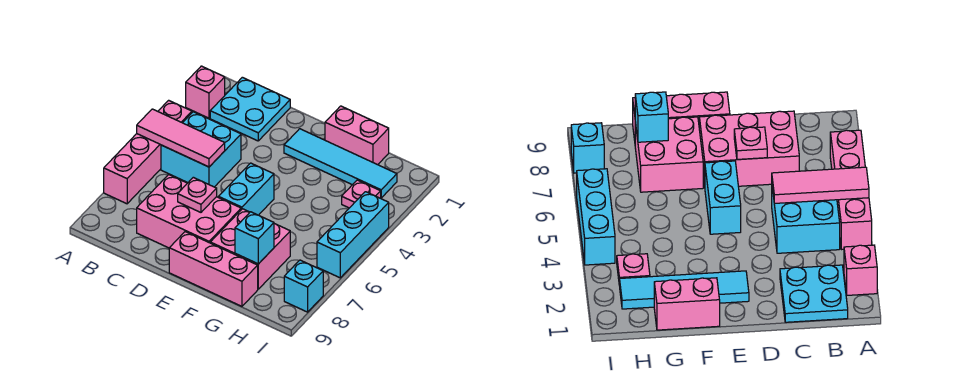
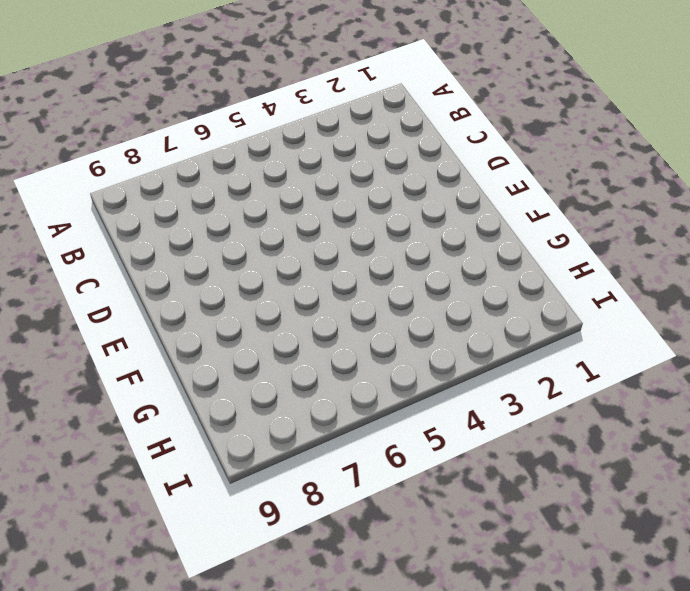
none -> pink 1x1 brick [186,66,225,118]
none -> pink 1x4 brick [104,100,192,204]
none -> cyan 2x2 plate [210,77,290,141]

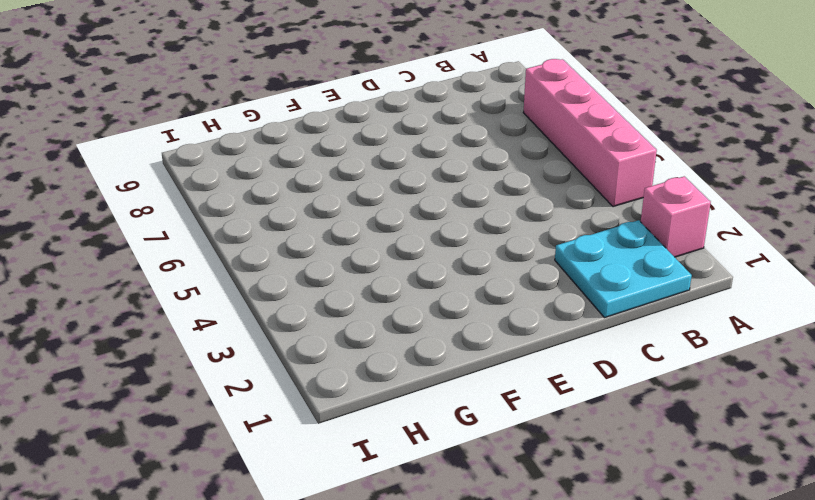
none -> cyan 2x2 brick [161,112,241,187]
none -> pink 2x3 brick [137,175,241,248]
none -> cyan 1x4 tile [284,129,397,198]

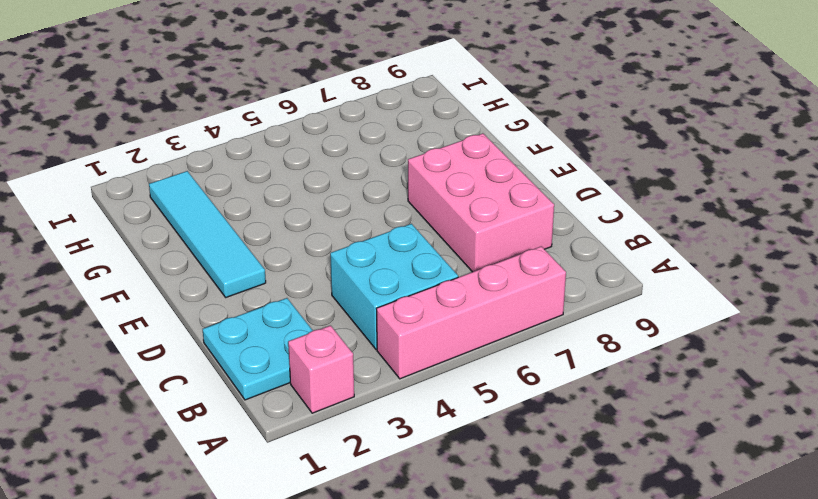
none -> cyan 1x2 brick [219,163,274,215]
none -> pink 1x3 brick [169,232,258,306]
none -> pink 1x2 brick [325,106,389,165]

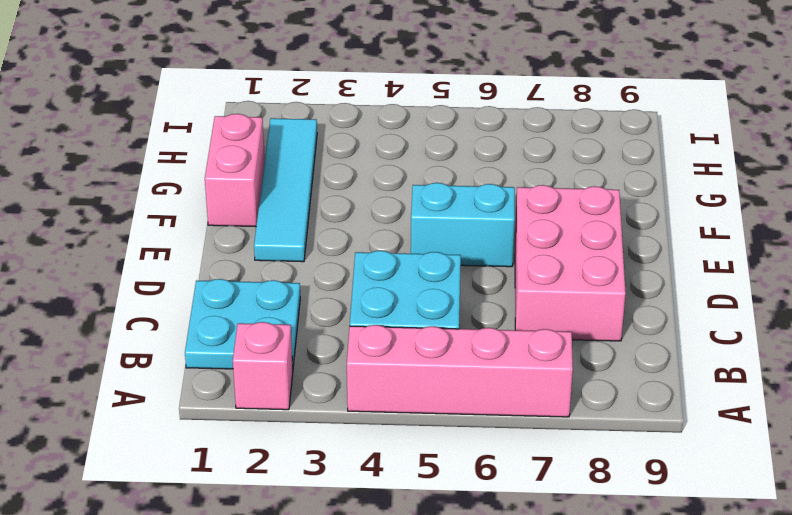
none -> pink 1x3 brick [169,232,258,306]
none -> pink 2x2 brick [210,209,290,289]
none -> pink 1x1 plate [342,180,381,208]

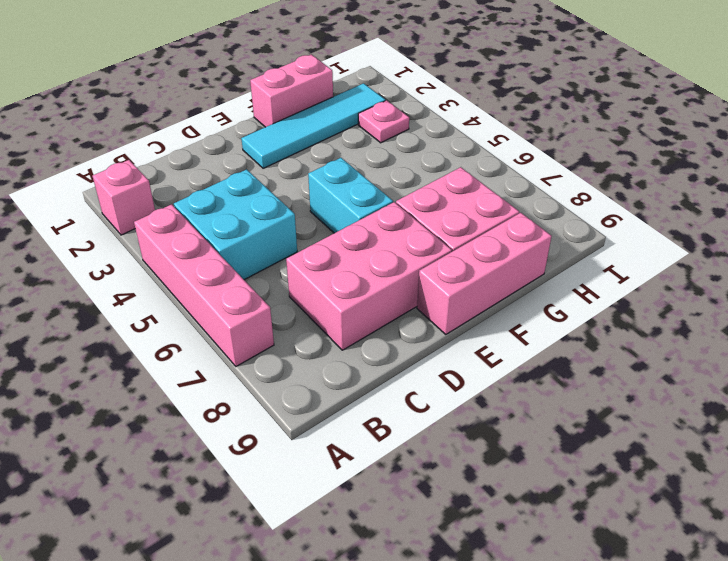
none -> cyan 2x2 plate [210,77,290,141]
none -> cyan 1x3 brick [317,192,389,278]
none -> cyan 1x1 brick [284,260,323,312]

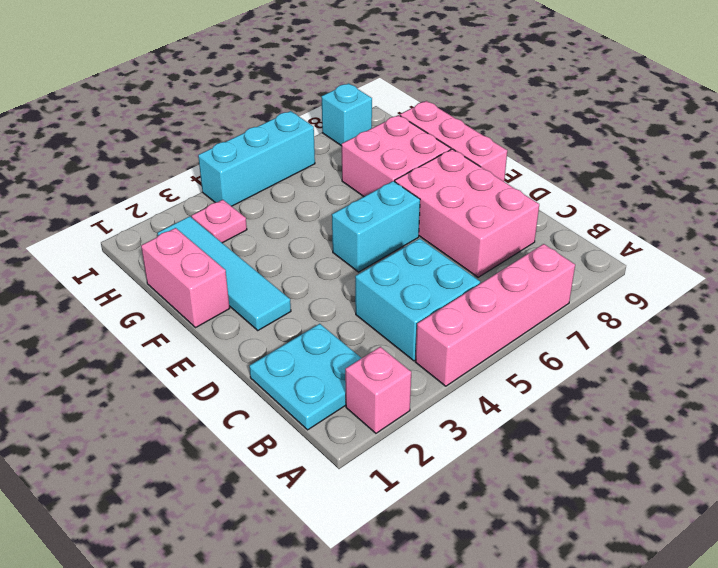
none -> pink 1x3 tile [137,109,225,167]
none -> pink 1x1 plate [178,177,217,212]
none -> cyan 1x1 brick [235,212,274,264]

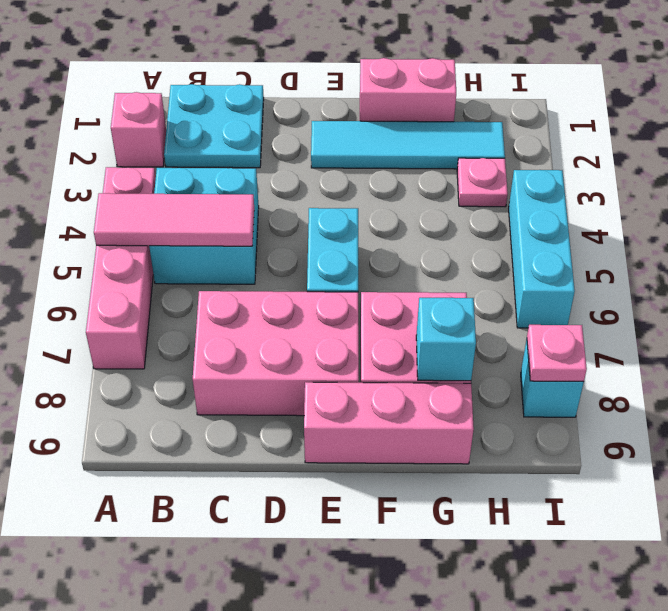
pink 1x1 plate [527,325,587,382] -> pink 1x1 plate moved to [178,177,217,212]

